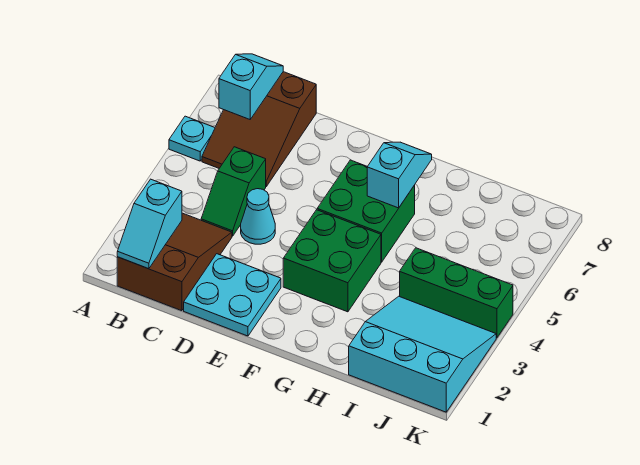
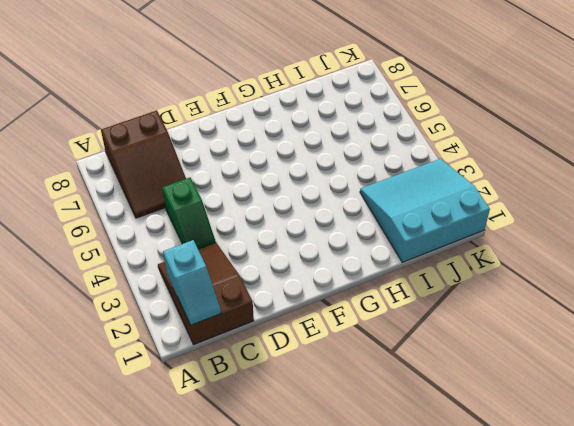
none -> cyan 1x1 plate [169,116,215,161]
none -> cyan 2x2 plate [184,254,281,336]
none -> cyan 1x1 cone [241,189,275,244]

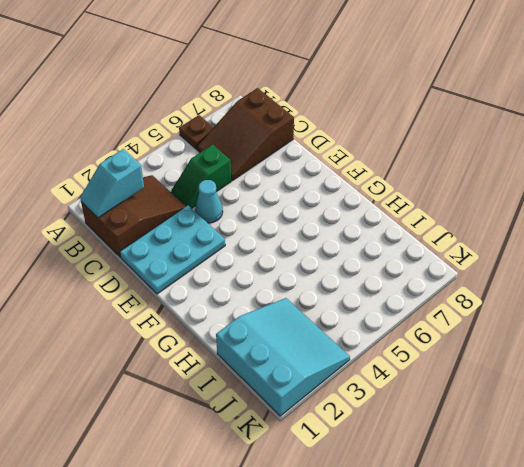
brown 1x1 plate [179,115,214,149] -> cyan 1x1 plate [169,116,215,161]
cyan 2x3 plate [120,205,225,294] -> cyan 2x2 plate [184,254,281,336]
none -> green 2x2 brick [283,210,381,312]
none -> green 2x2 brick [317,160,415,262]
none -> green 1x3 brick [400,248,513,338]

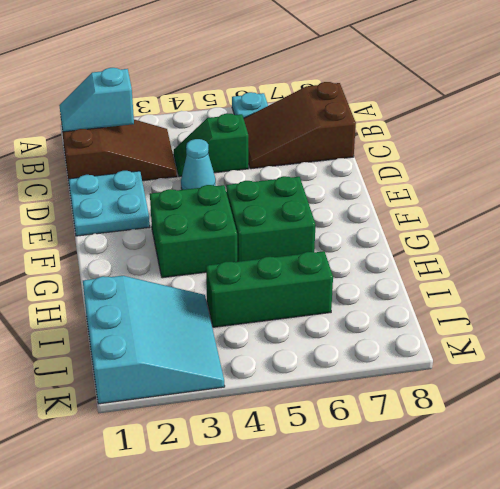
green 1x3 brick [206,251,333,327] -> green 1x3 brick turned to [400,248,513,338]
none -> cyan 1x2 slope [219,54,283,119]
none -> cyan 1x2 slope [367,142,432,208]

